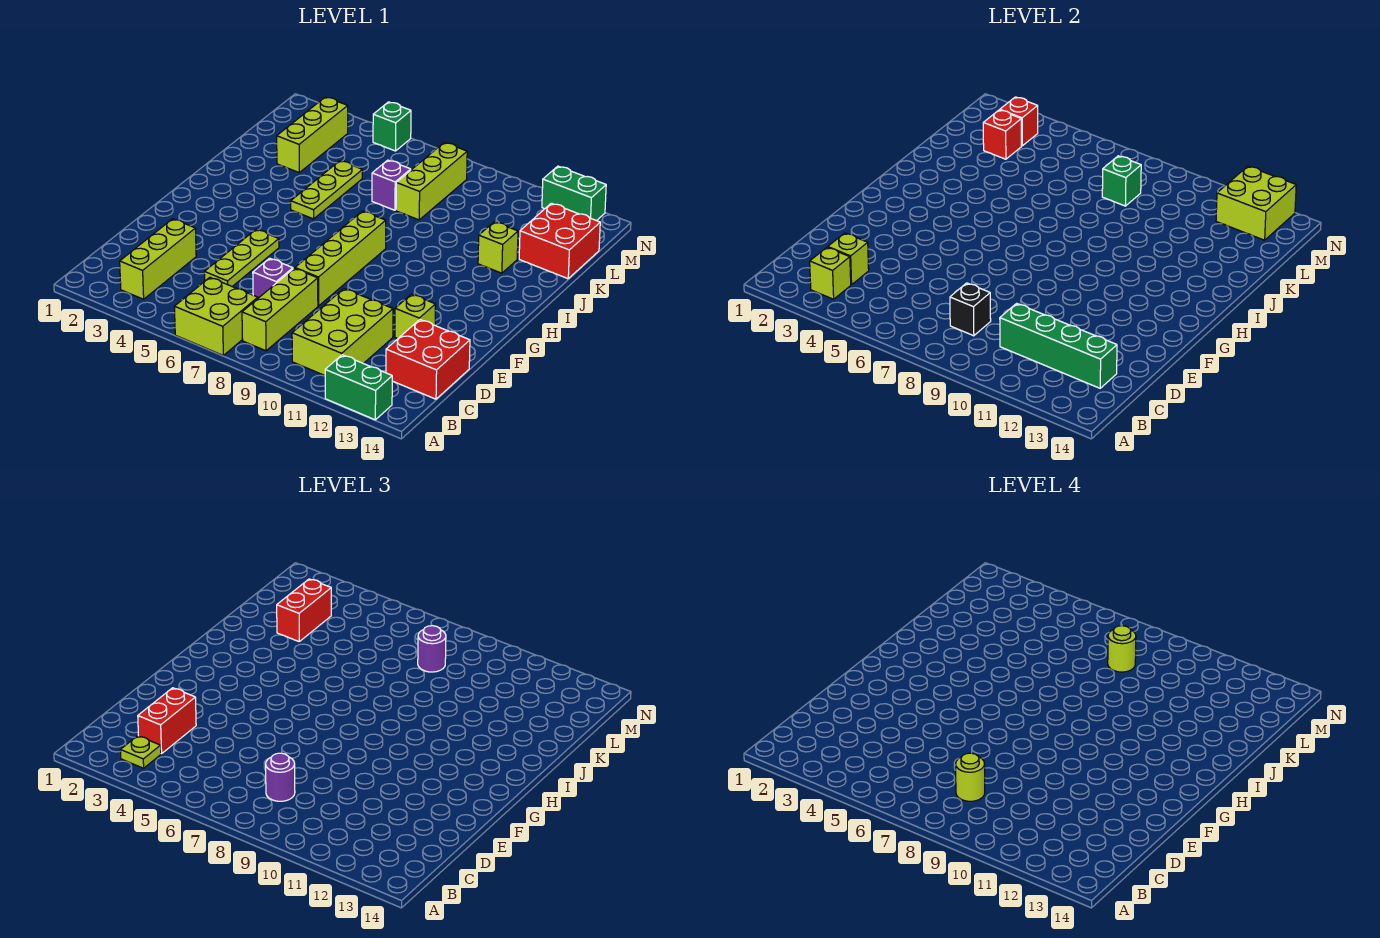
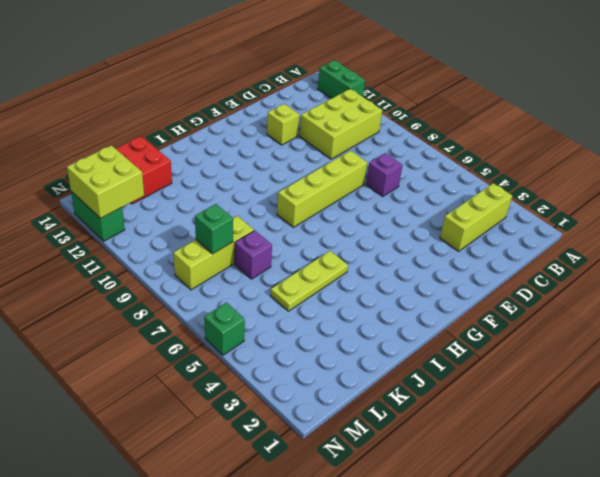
none -> lime 2x2 brick [174,277,258,355]
none -> lime 1x3 brick [242,268,318,351]
none -> red 2x2 brick [386,320,470,399]
none -> lime 1x3 plate [204,230,279,286]

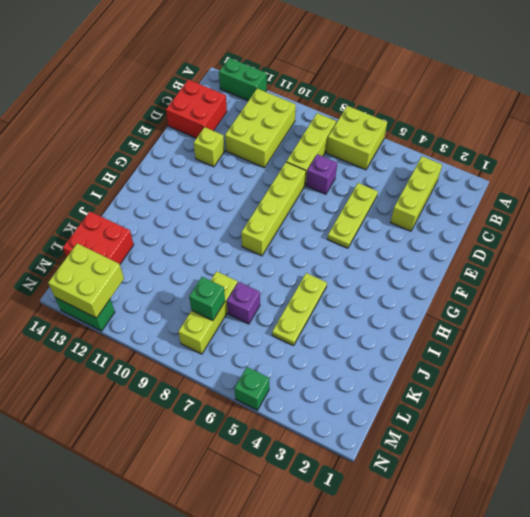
none -> lime 1x1 brick [478,222,518,273]
none -> lime 1x3 brick [277,97,348,172]
none -> lime 1x1 brick [810,247,851,299]
none -> lime 1x1 brick [828,233,869,285]

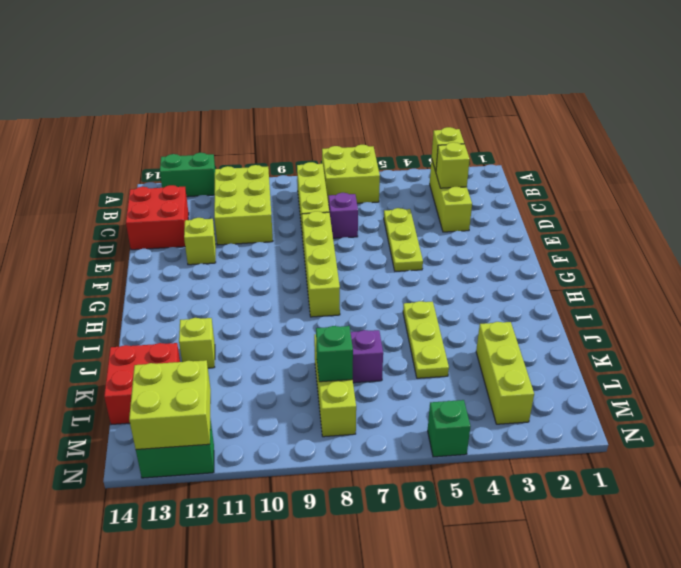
none -> black 1x1 brick [950,283,991,336]
none -> green 1x4 brick [1000,303,1117,388]
none -> red 1x1 brick [983,110,1021,159]
none -> red 1x1 brick [1000,97,1038,146]

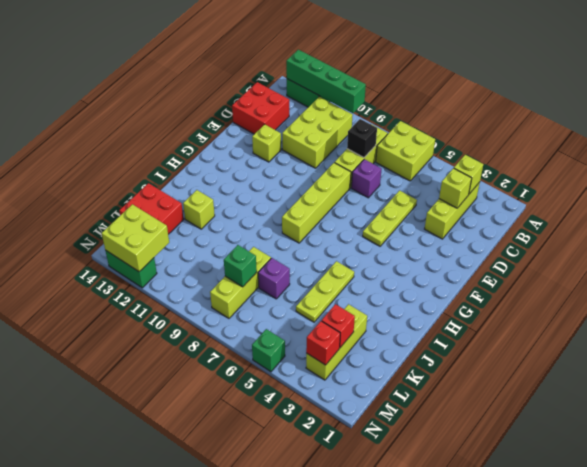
green 1x4 brick [286,50,366,113] -> green 1x4 brick moved to [1000,303,1117,388]
none -> lime 1x1 plate [120,736,161,768]
none -> red 1x2 brick [138,688,196,754]
none -> purple 1x1 round brick [266,753,295,801]
none -> red 1x2 brick [277,579,331,641]

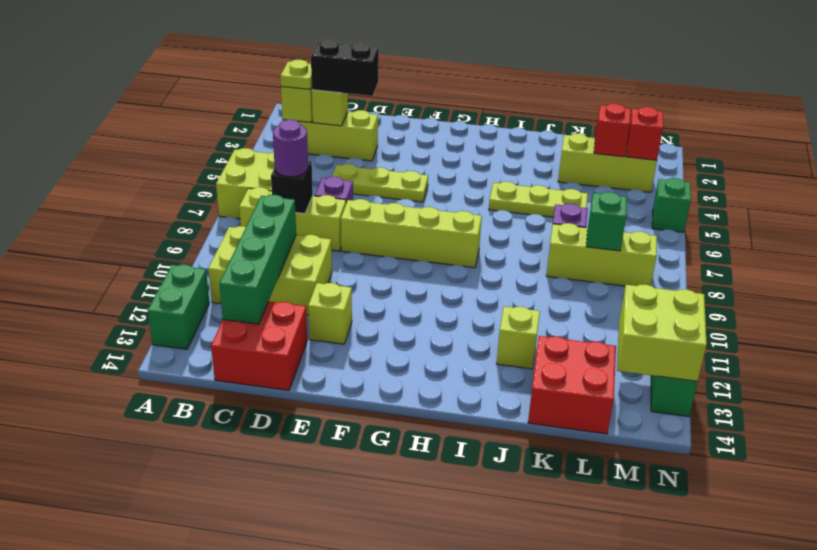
black 1x2 brick [311,40,379,96] -> red 1x2 brick [138,688,196,754]
none -> red 1x2 brick [277,579,331,641]
none -> purple 1x1 round brick [418,626,446,672]
none -> lime 1x1 round brick [956,753,985,801]
none -> lime 1x1 round brick [1108,626,1136,672]

